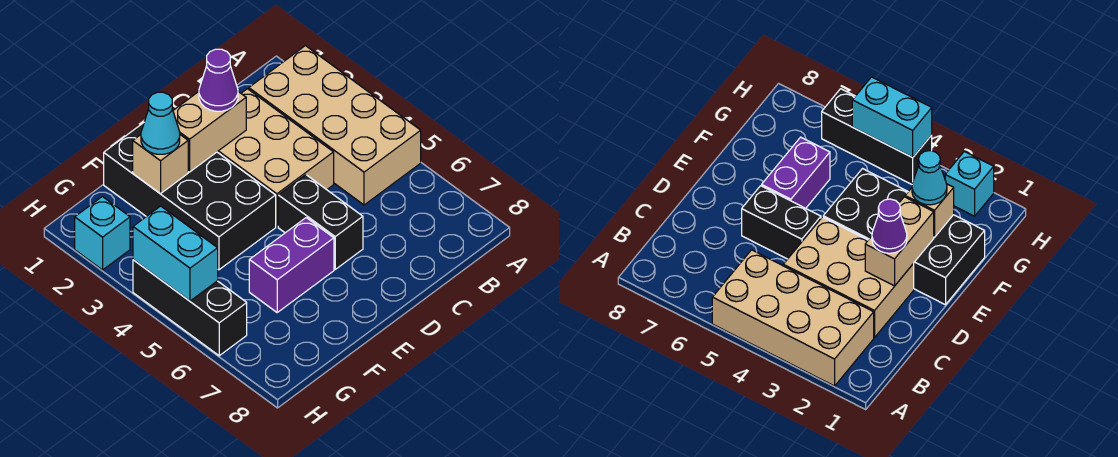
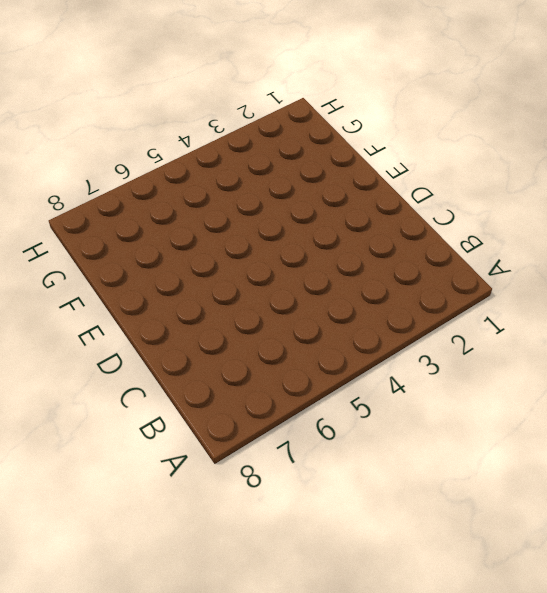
none -> tan 2x4 brick [249,46,421,205]
none -> tan 2x3 brick [218,89,334,227]
none -> black 1x2 brick [278,175,363,269]

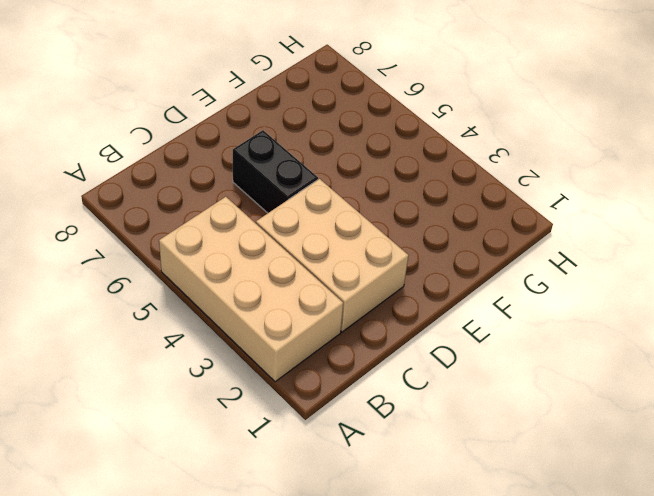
none -> black 2x4 brick [104,123,276,270]
none -> purple 1x2 brick [249,218,334,312]
none -> cyan 1x1 brick [75,197,130,270]

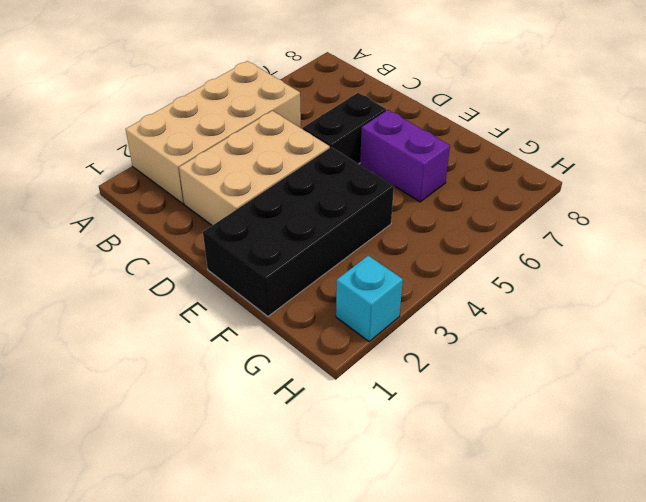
none -> black 1x3 brick [133,260,247,356]
none -> tan 1x2 brick [173,92,246,172]
none -> tan 1x1 brick [133,135,188,194]

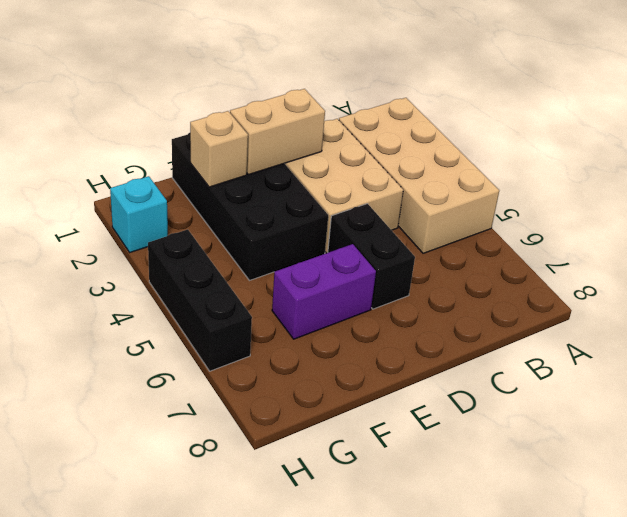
none -> cyan 1x2 brick [133,206,218,301]
none -> purple 1x1 cone [199,49,238,111]
none -> cyan 1x1 cone [141,92,180,154]

